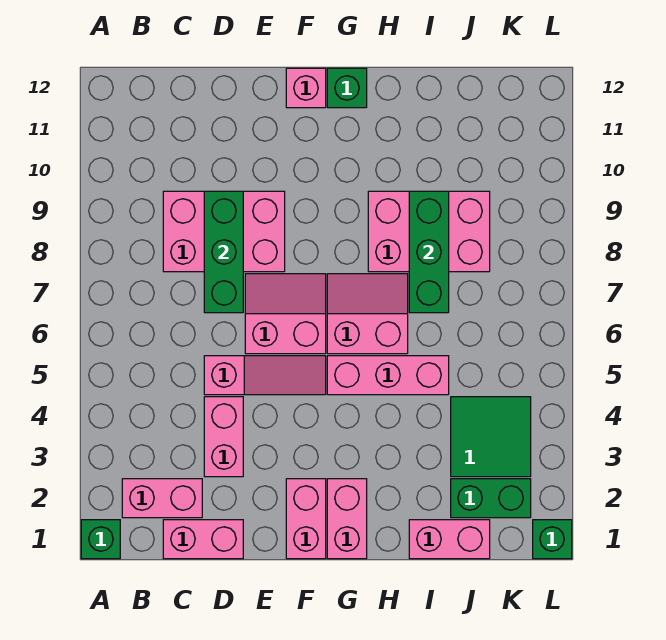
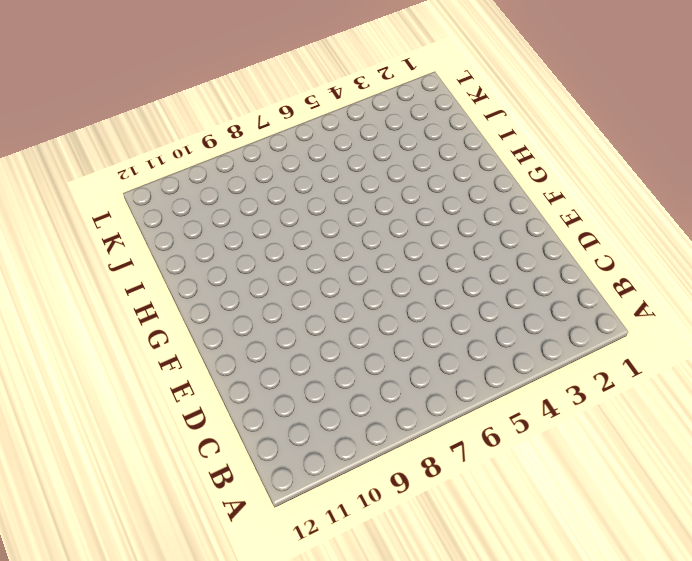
none -> green 1x1 brick [81,520,120,559]
none -> pink 1x2 brick [122,479,202,518]
none -> pink 1x2 brick [163,520,243,559]

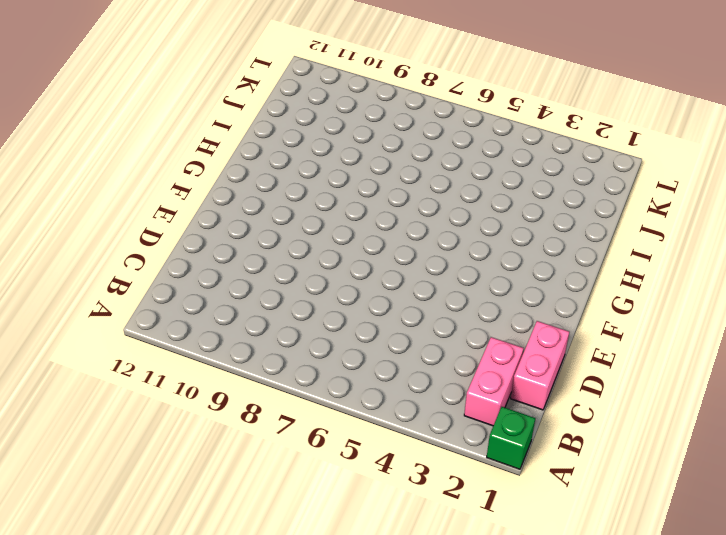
none -> pink 2x3 brick [163,191,285,272]
none -> pink 1x2 brick [204,397,243,477]
none -> pink 1x3 slope [204,356,326,395]

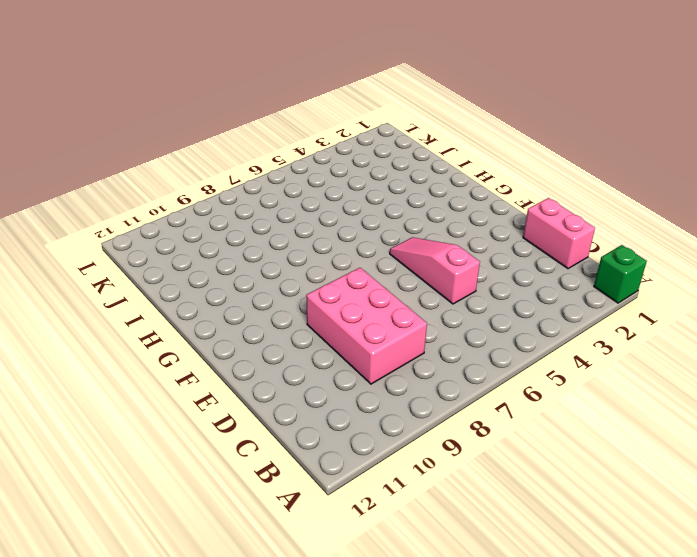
none -> pink 1x2 brick [122,479,202,518]
none -> pink 1x2 brick [204,397,243,477]
none -> pink 2x2 slope [245,274,326,354]

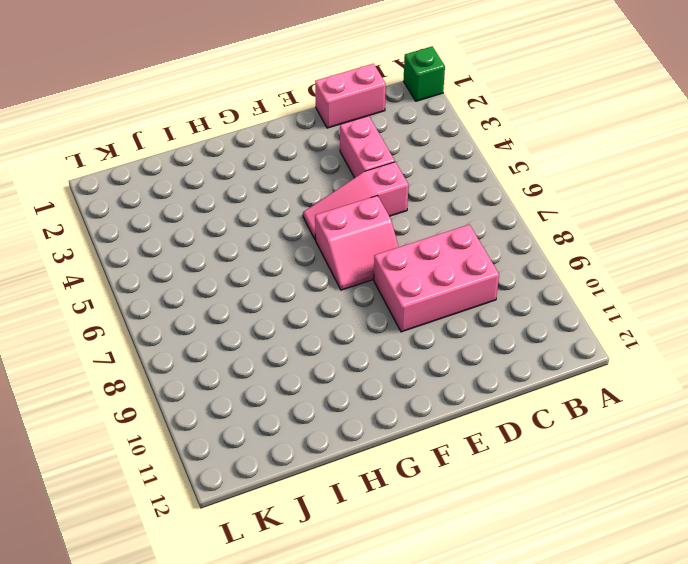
none -> pink 1x2 brick [122,479,202,518]
none -> pink 1x2 brick [286,479,326,559]
none -> pink 1x1 brick [286,68,326,108]

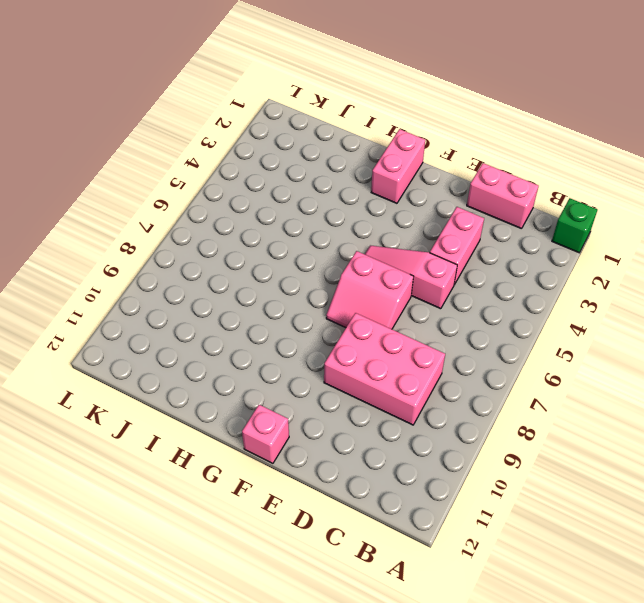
none -> pink 1x2 brick [122,479,202,518]
none -> pink 1x2 brick [286,479,326,559]
none -> pink 1x3 brick [327,356,449,395]

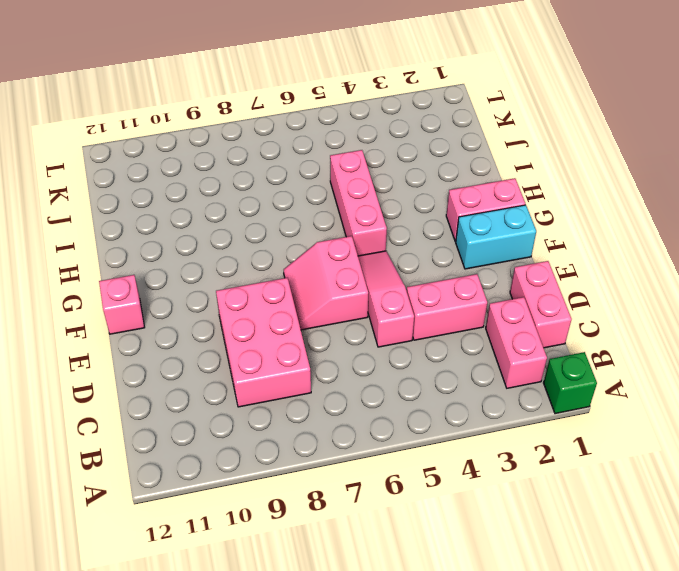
cyan 1x2 brick [455,205,536,269] -> pink 1x2 brick [286,479,326,559]
none -> pink 2x2 slope [327,274,408,354]
none -> green 1x1 brick [327,68,367,108]
none -> pink 2x3 brick [368,191,490,272]

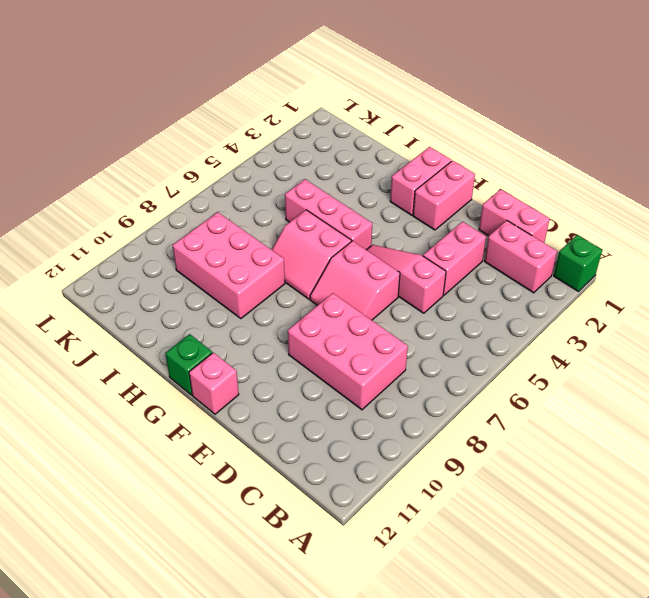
none -> pink 1x2 brick [409,520,490,559]
none -> green 1x2 brick [451,479,531,518]
none -> green 2x2 tile [451,397,531,477]

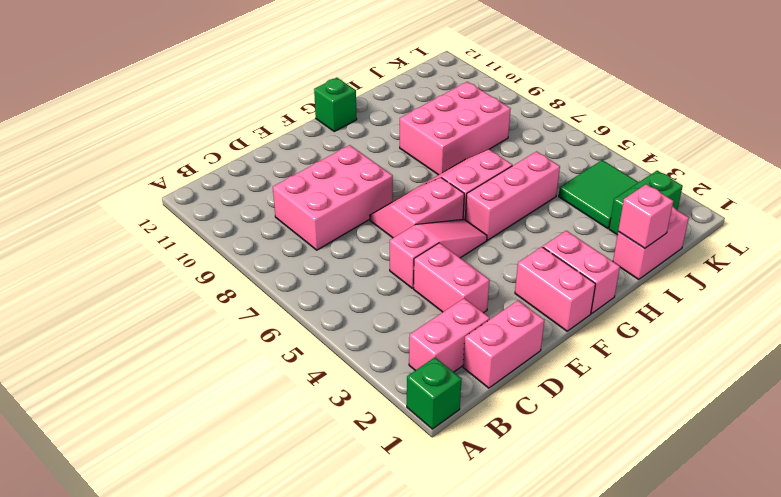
pink 1x1 brick [618,184,673,248] -> pink 1x1 brick moved to [286,68,326,108]
none -> green 1x1 brick [533,520,572,559]
none -> green 1x3 brick [204,191,243,313]
none -> green 1x3 brick [409,191,449,313]

